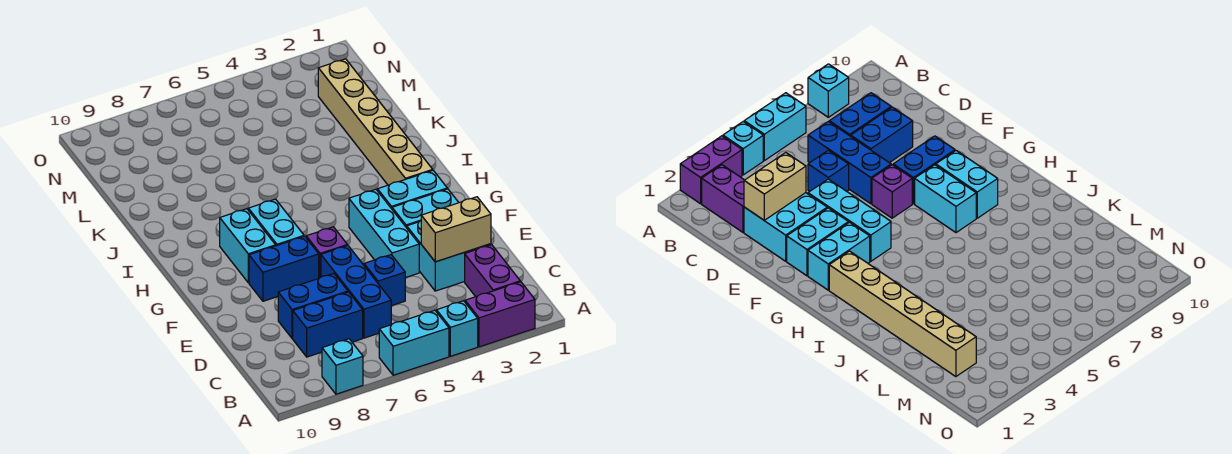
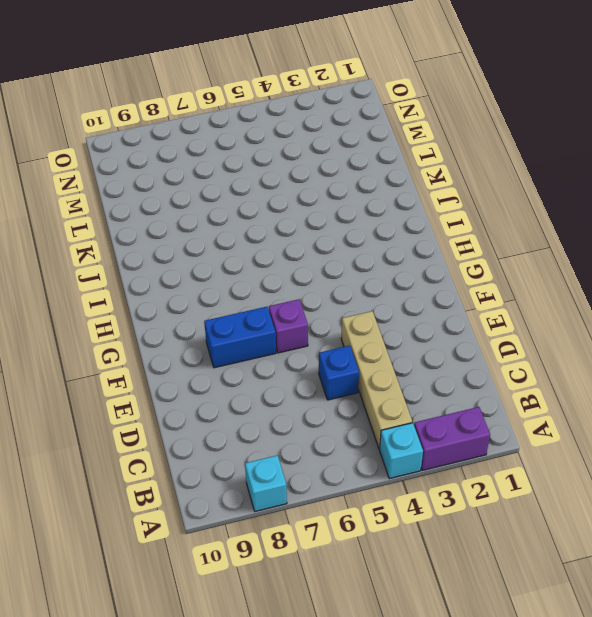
tan 1x4 brick [341,311,412,449] -> cyan 1x3 brick [349,189,419,278]
none -> cyan 1x2 brick [379,310,449,375]
none -> purple 1x2 brick [465,245,520,297]
none -> blue 1x3 brick [321,245,391,338]

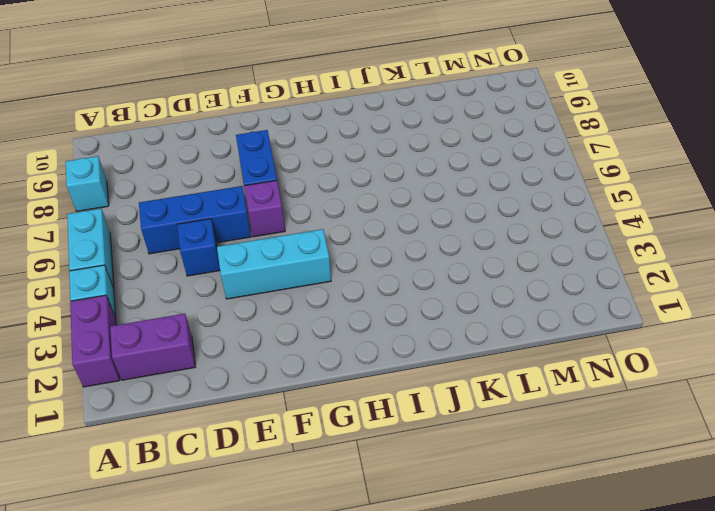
none -> blue 1x2 brick [293,292,363,357]
none -> cyan 2x2 brick [407,221,491,291]
none -> blue 1x2 brick [278,274,348,339]

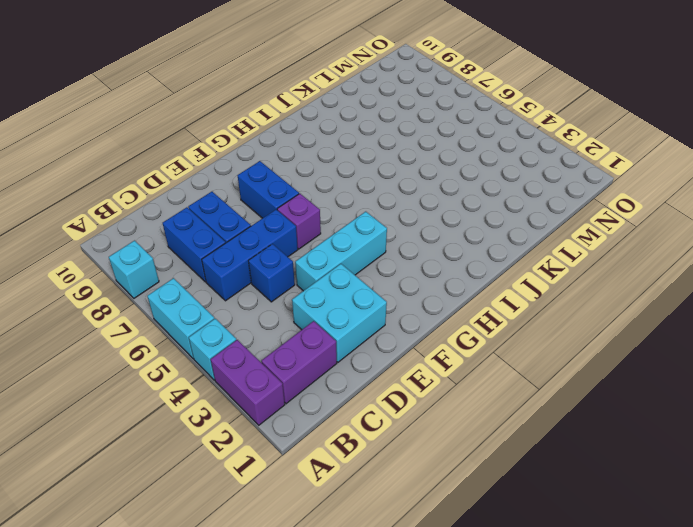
none -> cyan 1x2 brick [392,189,459,228]
none -> cyan 1x2 brick [377,171,447,209]
none -> cyan 1x2 brick [248,199,304,246]

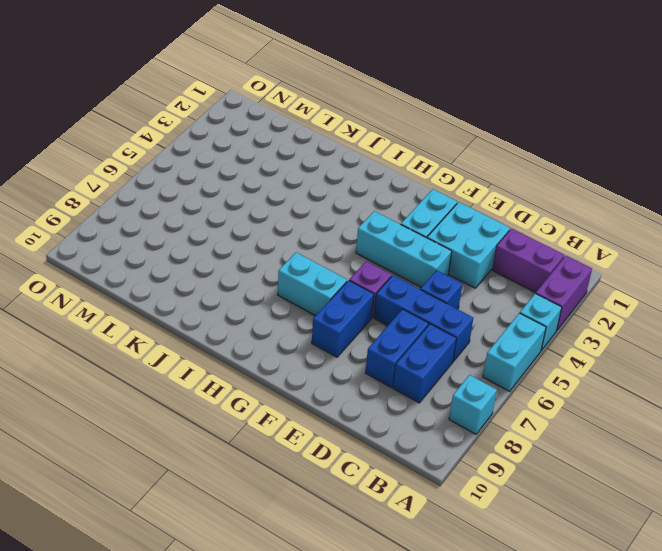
none -> cyan 1x2 brick [377,171,447,209]
none -> cyan 1x2 brick [220,209,276,283]
none -> tan 1x6 brick [318,59,433,185]

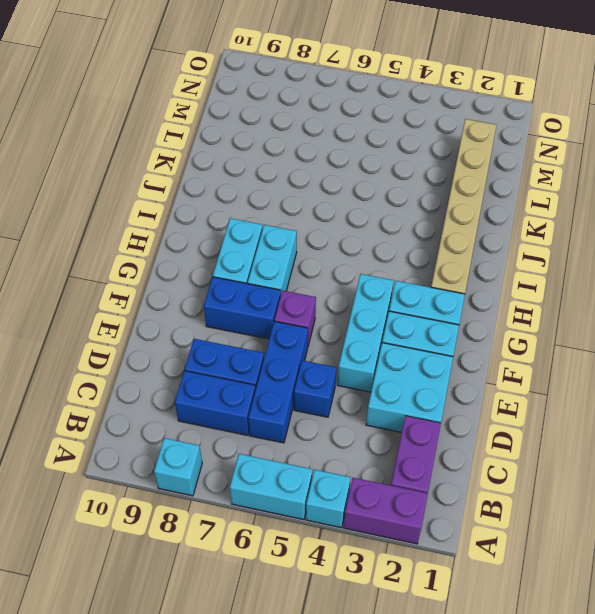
none -> tan 1x2 brick [421,197,491,262]

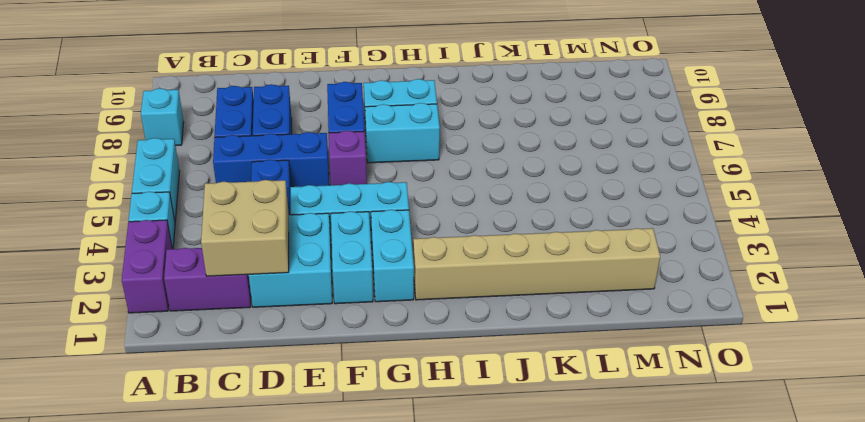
tan 2x2 brick [201,180,289,276] -> tan 1x2 brick [421,197,491,262]

